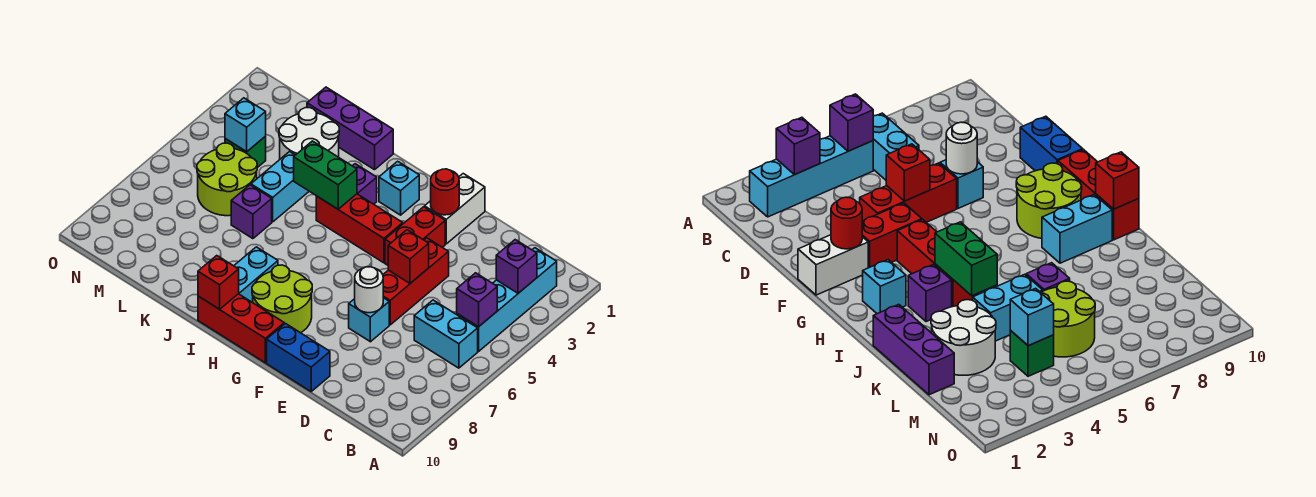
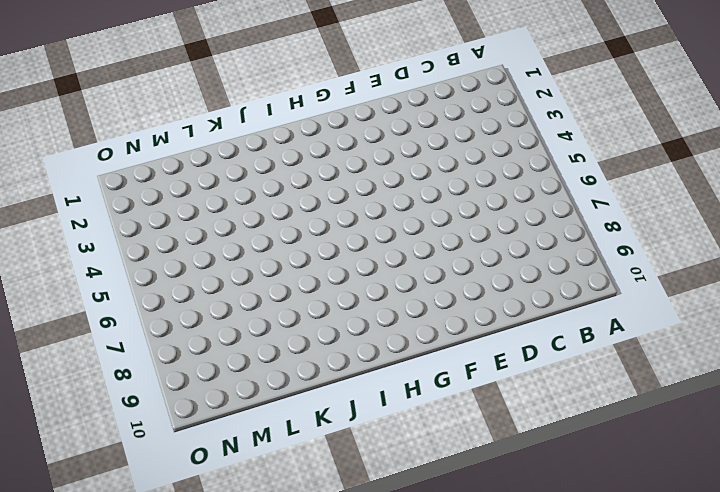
none -> cyan 1x4 brick [457,248,557,351]
none -> cyan 1x2 brick [414,300,478,368]
none -> red 1x3 brick [383,238,449,325]

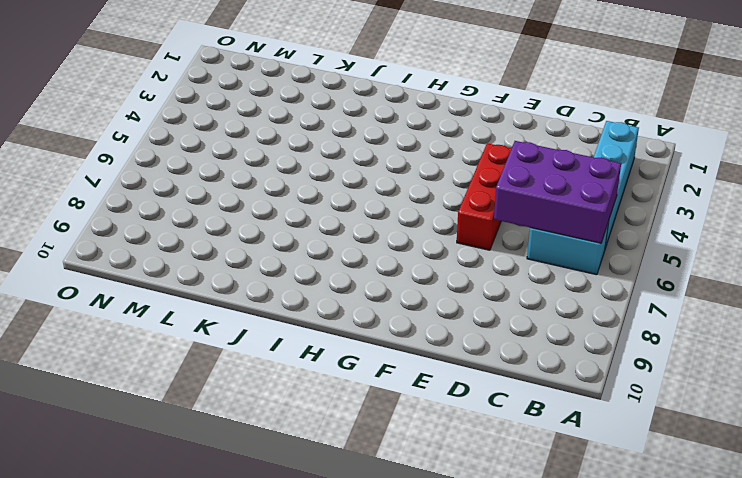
purple 2x3 brick [494,141,621,243] -> purple 1x1 brick [457,273,497,327]
none -> cyan 1x1 brick [349,298,389,342]
none -> blue 1x2 brick [267,324,330,391]
none -> white 1x2 brick [425,174,485,244]

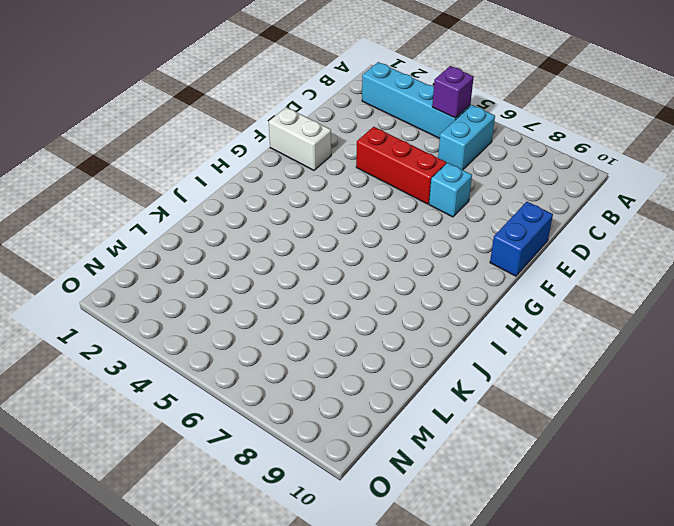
none -> red 1x2 brick [385,207,445,265]
none -> red 1x3 brick [316,194,403,263]
none -> lime 2x2 round brick [252,265,312,333]

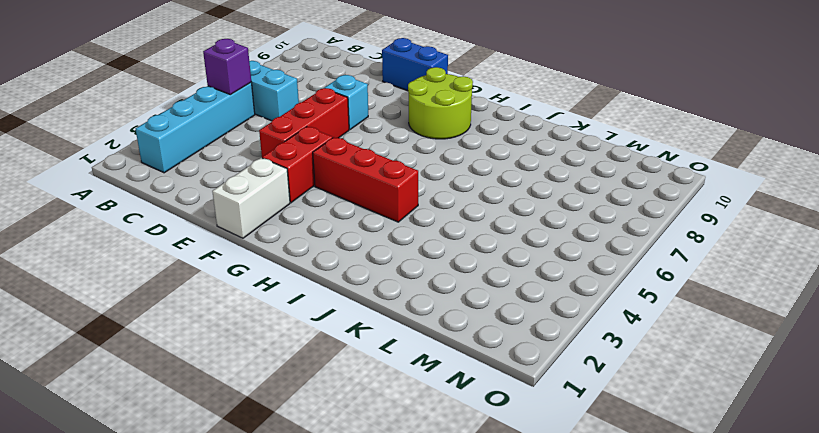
none -> red 1x3 brick [198,294,284,363]
none -> cyan 1x1 brick [379,161,419,215]
none -> purple 1x1 brick [353,164,377,204]

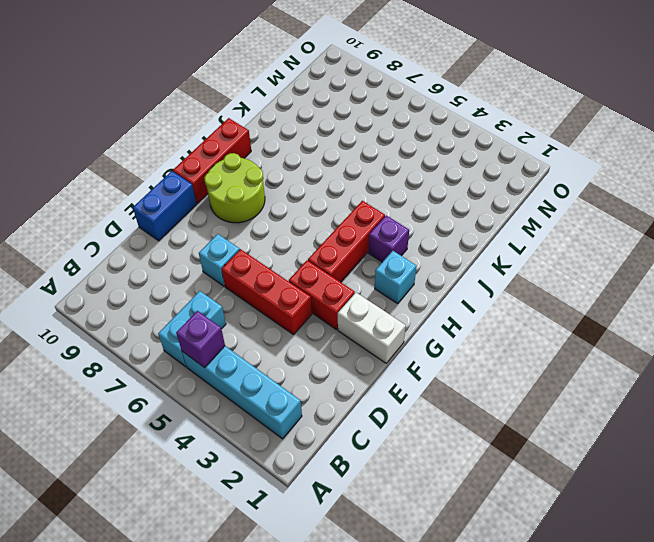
none -> cyan 1x2 brick [234,247,278,302]
none -> purple 1x3 brick [307,87,393,170]
none -> white 2x2 round brick [279,108,339,159]

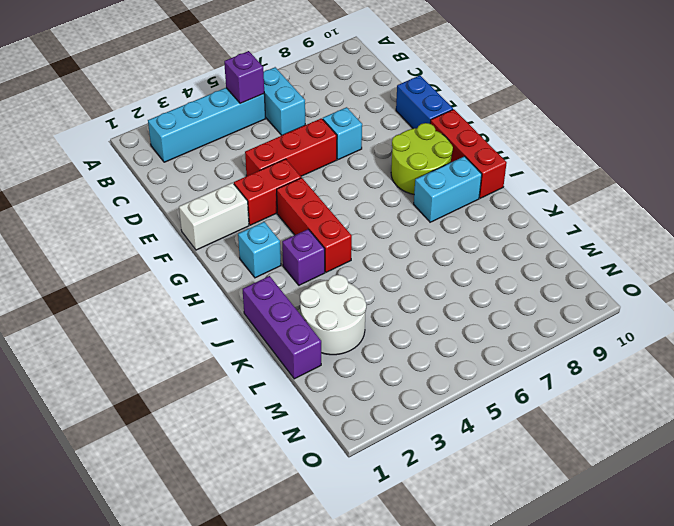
none -> cyan 1x2 brick [251,152,309,222]
none -> purple 1x1 brick [231,185,272,239]
none -> lime 2x2 round brick [197,143,257,216]

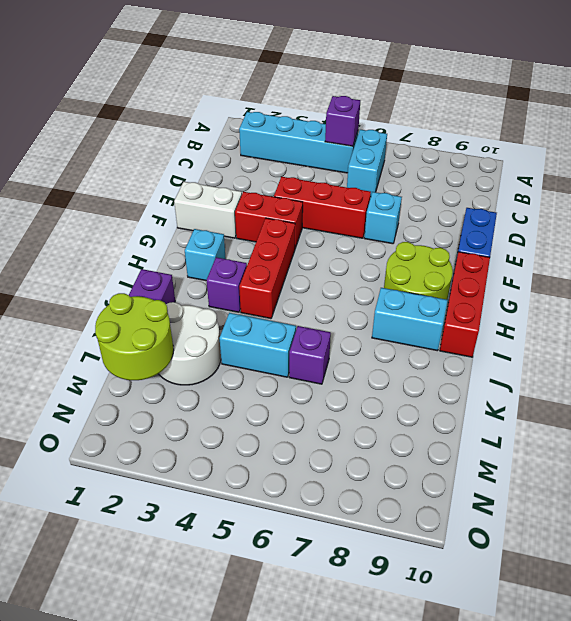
lime 2x2 round brick [95,293,174,380] -> lime 2x2 round brick moved to [197,143,257,216]
none -> green 1x1 brick [225,137,266,168]
none -> purple 1x1 brick [496,240,537,293]
none -> red 1x1 brick [388,230,429,283]

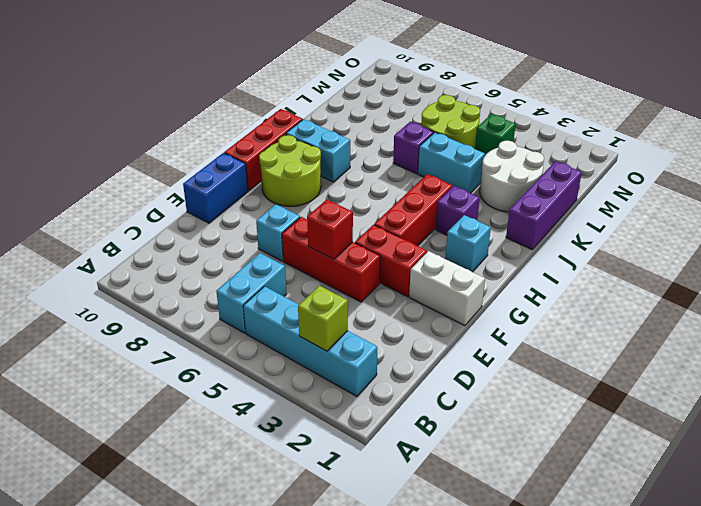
lime 1x1 brick [298,286,348,351] -> purple 1x1 brick [496,240,537,293]
none -> purple 1x1 brick [457,273,497,327]
none -> white 1x1 round brick [355,267,383,313]
none -> red 1x1 round brick [431,169,459,215]

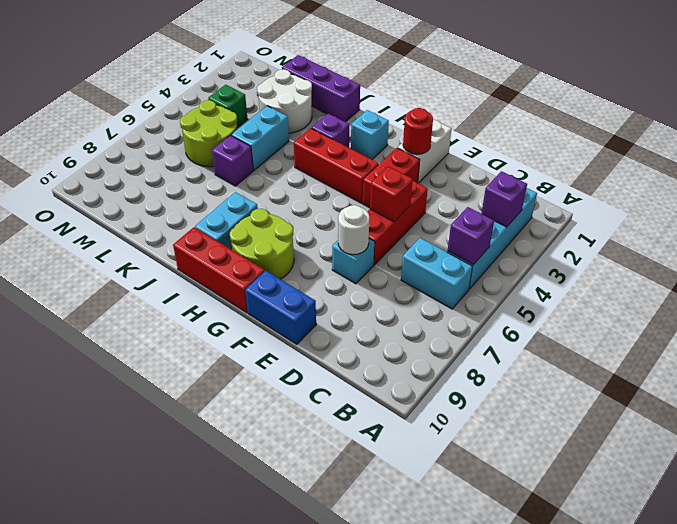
none -> green 1x2 brick [294,141,357,209]
none -> red 1x1 brick [198,256,239,309]
none -> cyan 1x1 brick [225,98,266,152]

